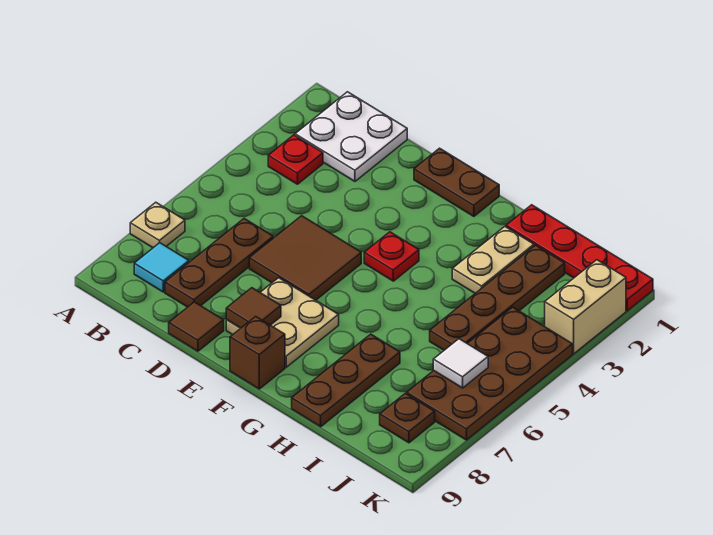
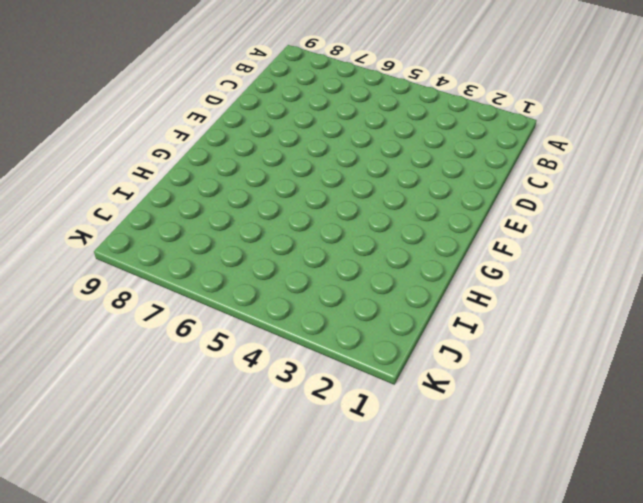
none -> tan 1x1 plate [130,202,185,248]
none -> white 2x2 plate [295,92,407,181]
none -> red 1x1 plate [268,135,323,184]

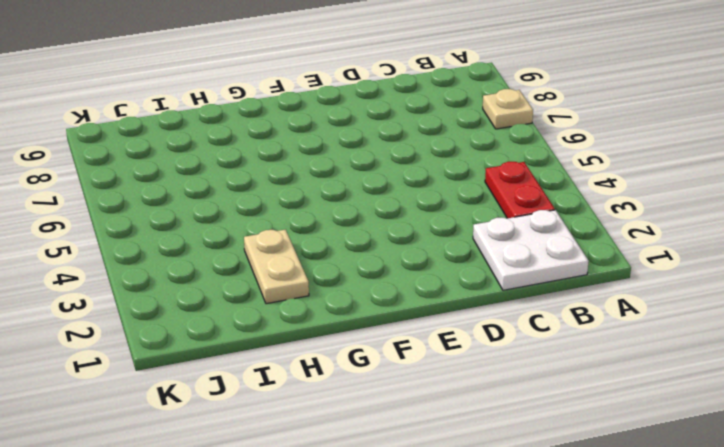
red 1x2 plate [485,161,555,218] -> red 1x1 plate [268,135,323,184]
none -> cyan 1x1 tile [134,243,189,292]
none -> brown 1x3 plate [165,219,273,307]
none -> brown 2x2 tile [249,216,361,300]

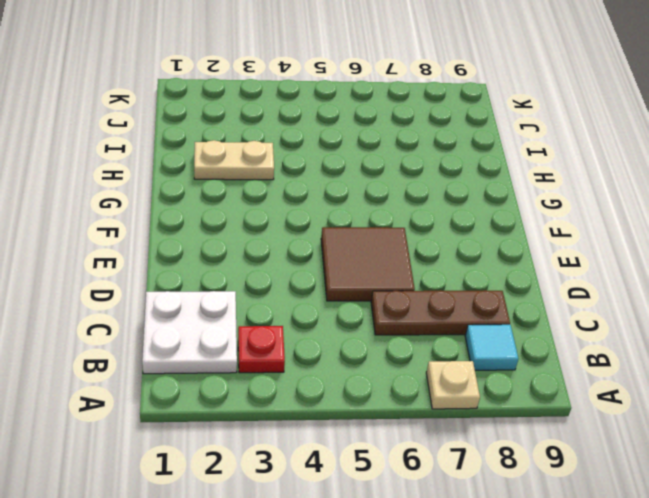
none -> brown 1x1 tile [169,302,224,351]
none -> brown 1x2 plate [414,148,499,216]
none -> tan 2x2 plate [226,278,339,367]

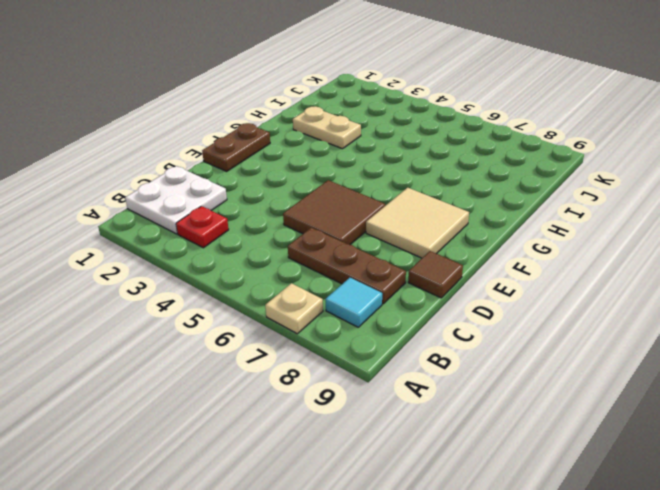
tan 2x2 tile [366,188,469,258] -> tan 2x2 plate [226,278,339,367]
none -> red 1x1 plate [364,232,419,281]
none -> brown 1x1 brick [230,316,285,389]
none -> red 1x4 plate [506,205,653,311]

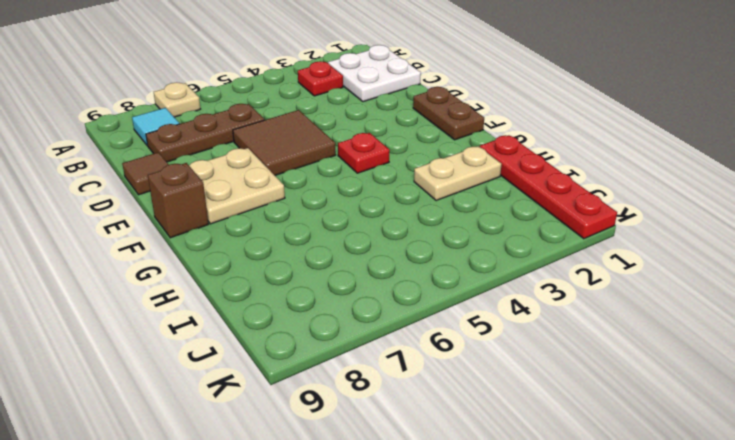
none -> brown 1x3 plate [292,334,400,427]
none -> brown 1x4 plate [430,245,565,350]
none -> brown 2x4 plate [407,307,573,440]

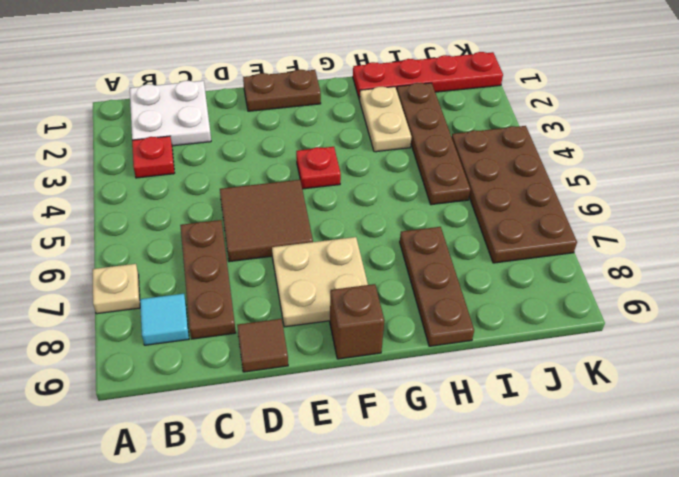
none -> brown 1x1 plate [380,393,435,443]
none -> tan 1x2 brick [545,260,626,354]
none -> brown 1x1 tile [226,288,281,328]

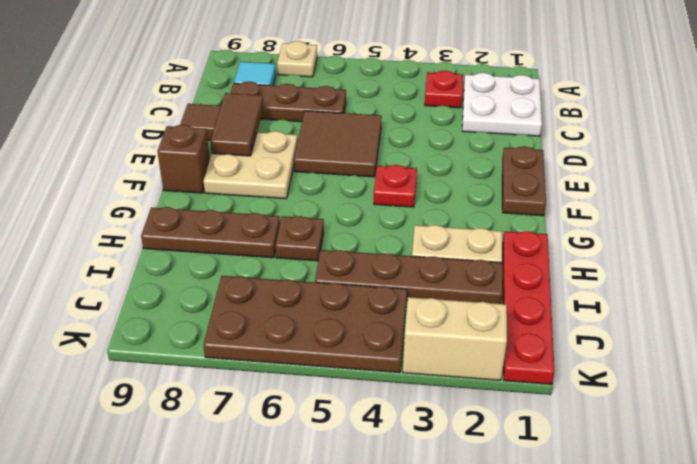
brown 1x2 tile [210,93,263,156] -> brown 1x1 tile [226,288,281,328]
brown 1x1 plate [275,216,324,261] -> brown 1x1 plate moved to [380,393,435,443]
none -> white 1x1 tile [433,339,488,388]

